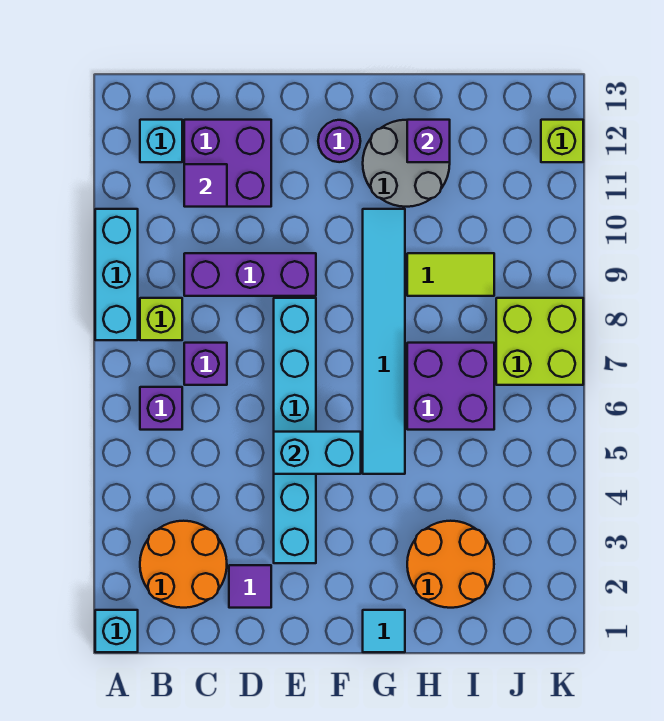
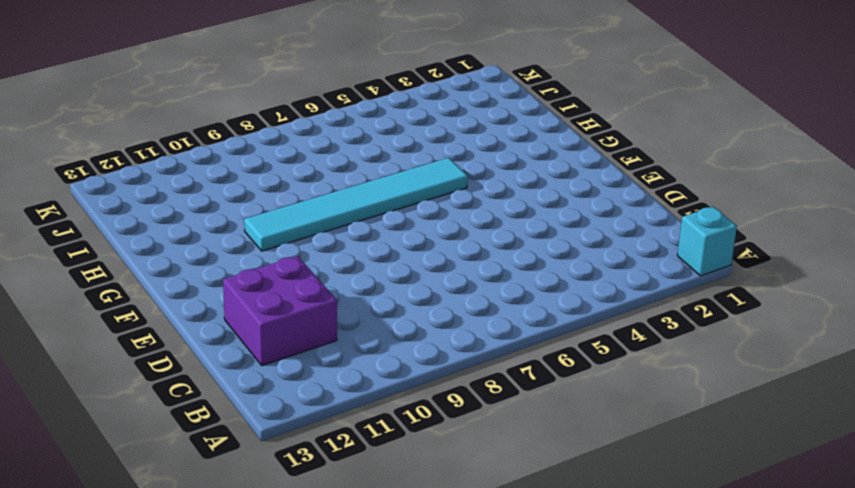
none -> cyan 1x3 brick [95,209,138,340]
none -> orange 2x2 round brick [140,521,227,608]
none -> purple 1x1 brick [140,387,182,430]

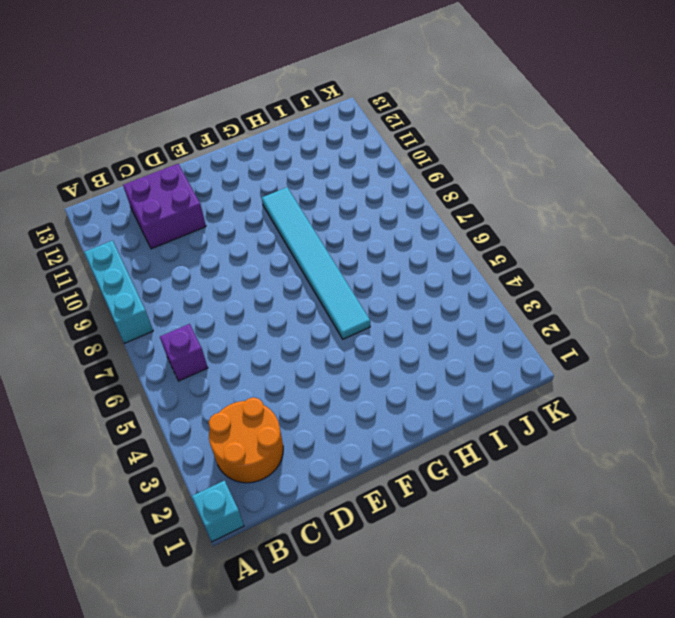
none -> lime 1x1 brick [140,298,182,340]
none -> cyan 1x1 brick [140,120,182,162]
none -> purple 1x1 brick [184,343,227,385]

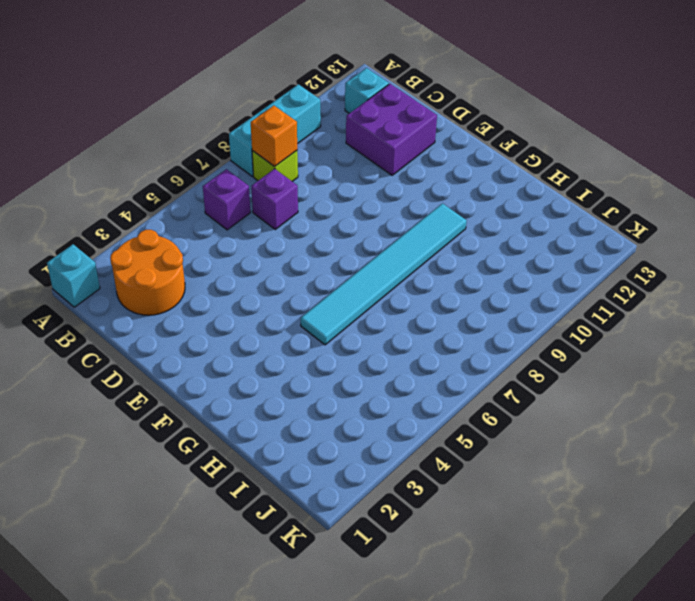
orange 1x1 brick [251,106,297,167] -> none
none -> purple 1x3 brick [184,253,316,296]
none -> purple 1x1 tile [229,565,271,608]
none -> cyan 1x6 brick [274,298,316,563]

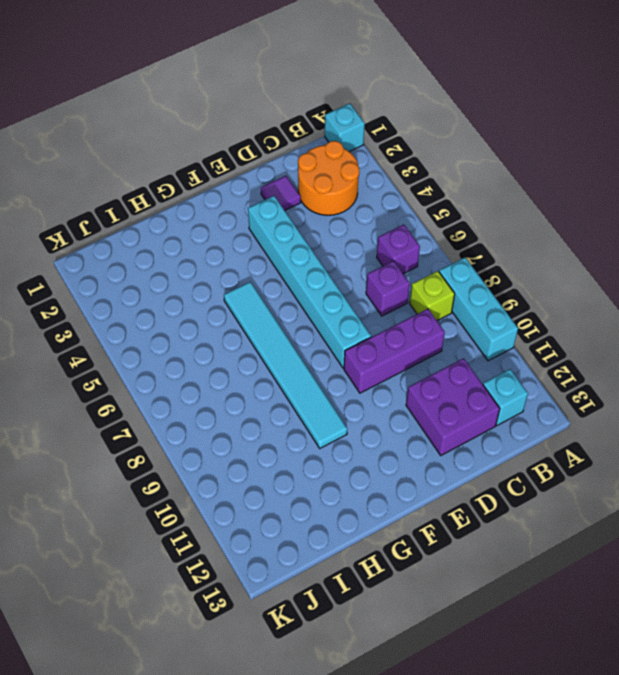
none -> purple 1x1 round brick [318,120,360,162]
none -> cyan 1x1 tile [363,610,405,652]
none -> grey 2x2 round brick [363,120,450,207]

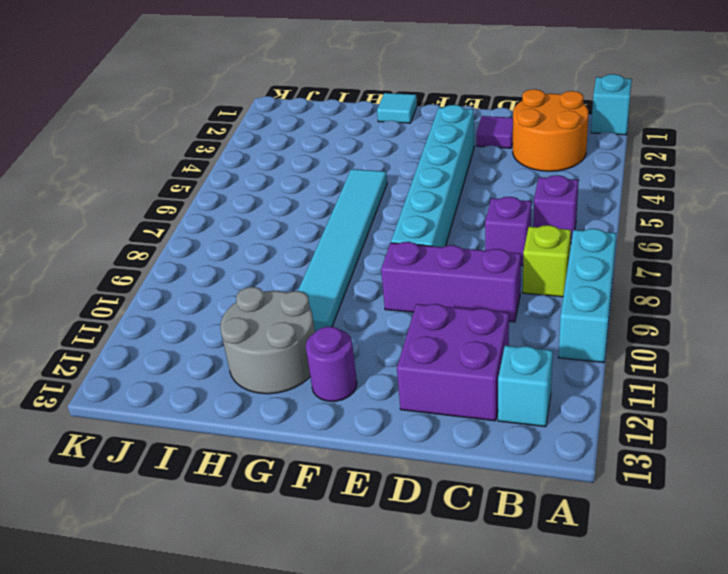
none -> orange 2x2 round brick [407,521,494,608]
none -> purple 2x2 brick [407,343,494,430]
none -> lime 1x2 tile [407,253,494,296]

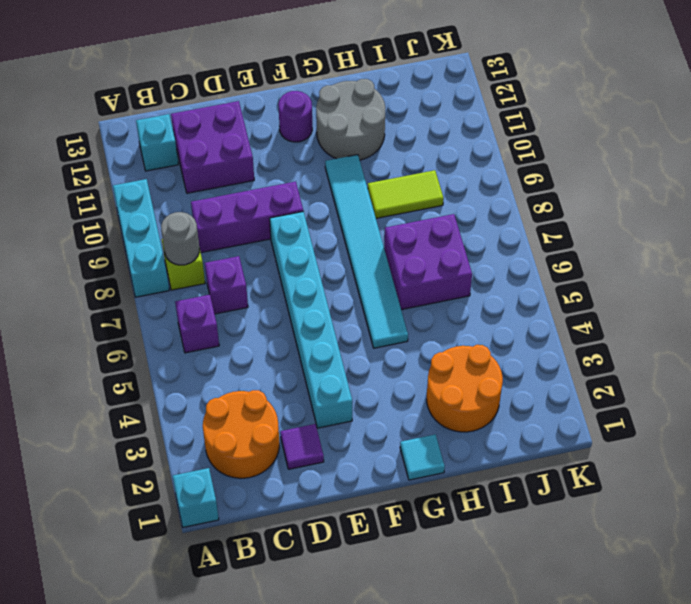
grey 1x1 round brick [161,212,199,265] -> none
none -> lime 2x2 brick [496,298,583,385]
none -> lime 1x1 brick [541,120,583,162]
none -> purple 1x1 tile [184,164,227,207]

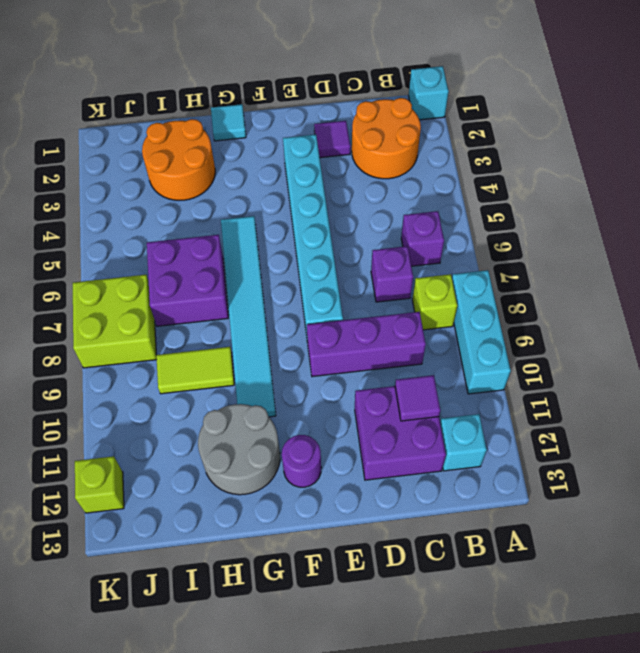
none -> cyan 1x2 brick [274,432,361,474]
none -> purple 1x1 brick [407,120,450,162]

